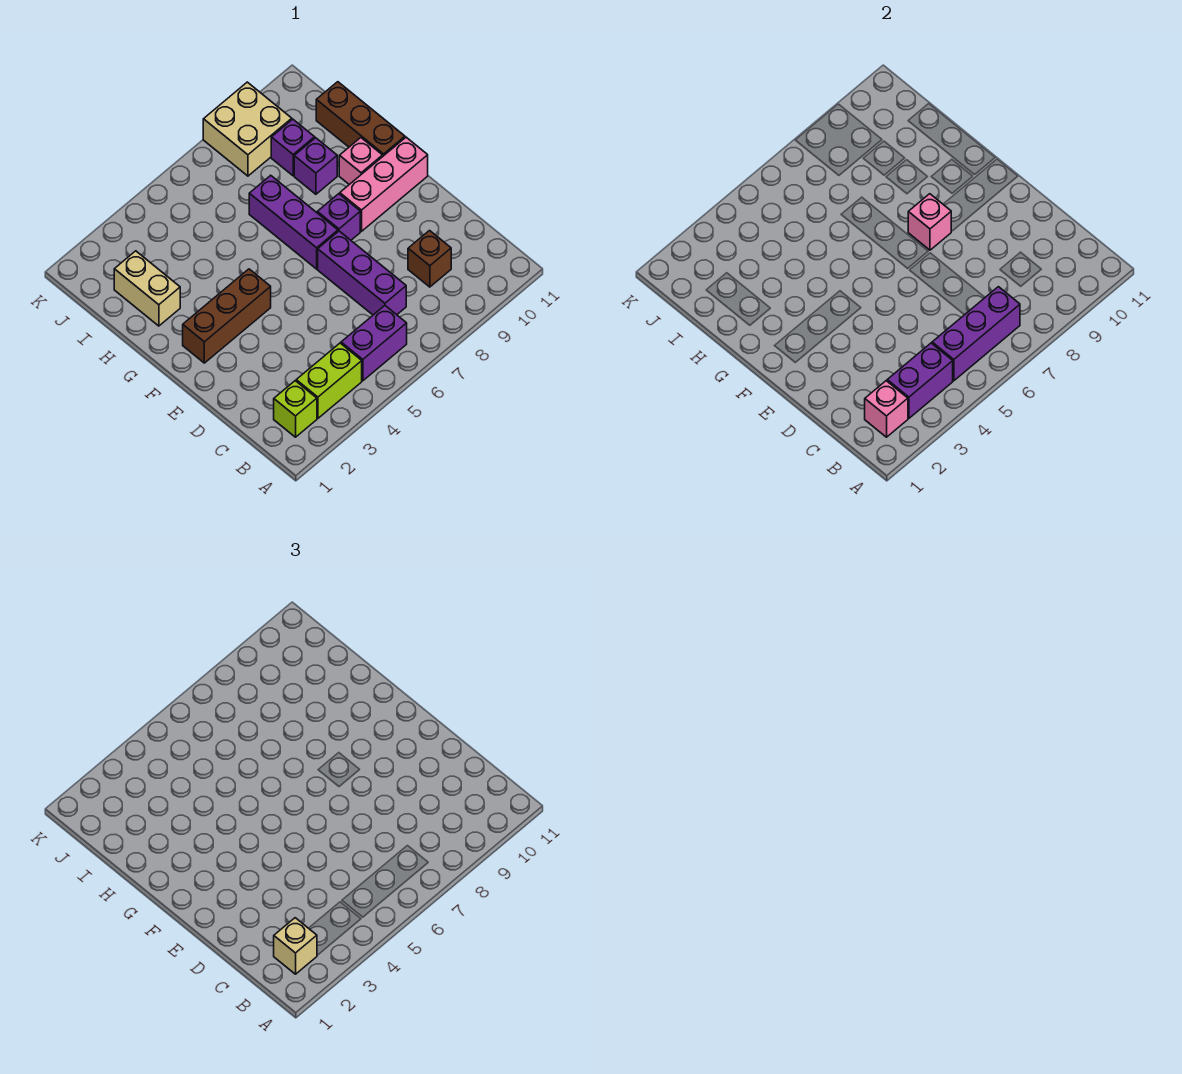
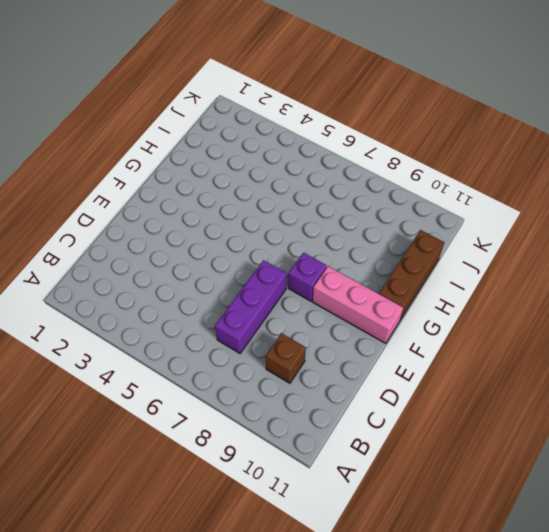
none -> lime 1x1 brick [274,381,317,437]
none -> lime 1x2 brick [296,343,362,418]
none -> purple 1x2 brick [341,306,407,381]

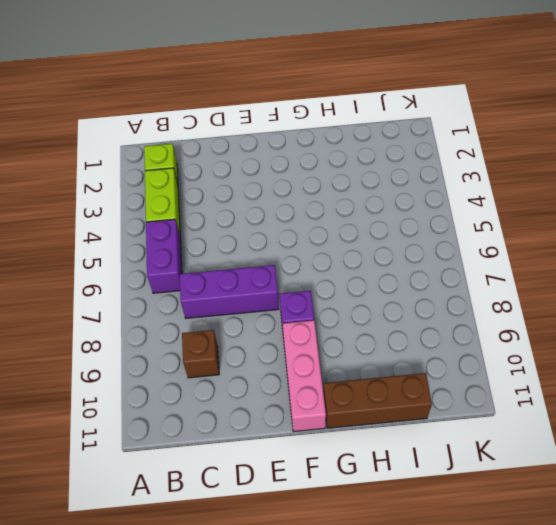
none -> brown 1x3 brick [183,269,271,363]
none -> purple 1x3 brick [249,175,338,269]
none -> pink 1x1 brick [339,138,383,184]

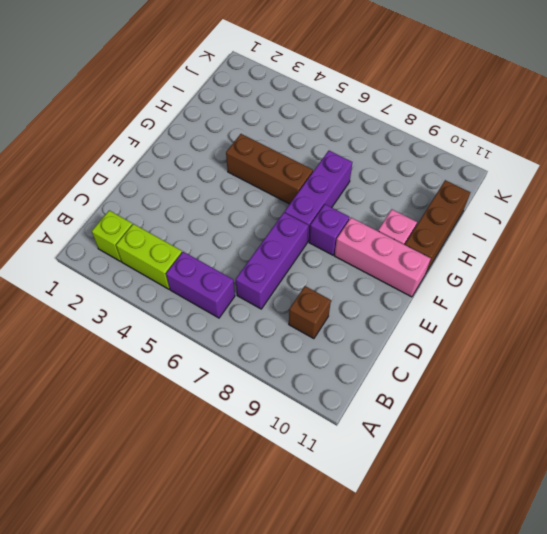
brown 1x3 brick [226,134,313,204] -> brown 1x3 brick moved to [183,269,271,363]
none -> tan 1x2 brick [114,251,180,326]
none -> purple 1x1 brick [294,138,337,194]
none -> purple 1x1 brick [271,119,315,176]

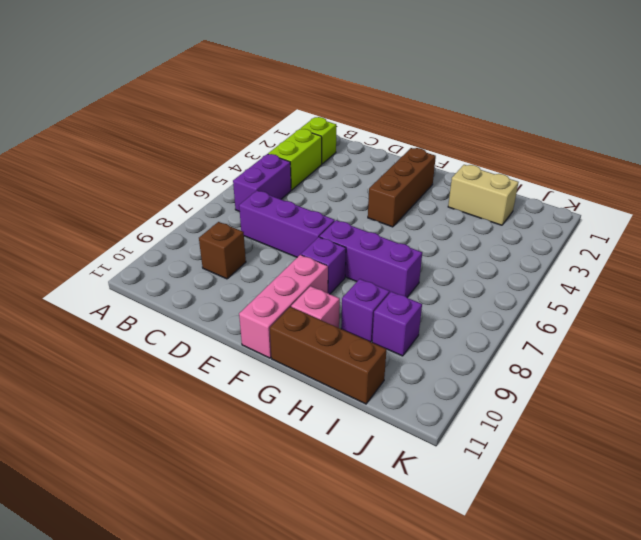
none -> tan 2x2 brick [203,82,292,176]
none -> pink 1x1 brick [865,381,908,437]
none -> purple 1x2 brick [887,343,953,418]

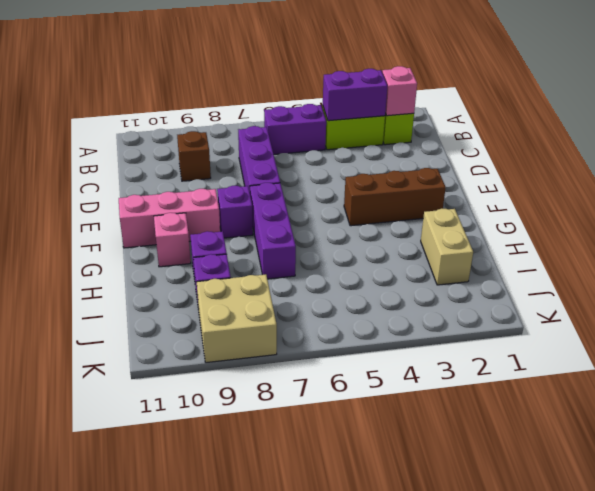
none -> brown 1x3 brick [316,82,405,156]
none -> purple 1x3 brick [932,287,1020,381]
none -> pink 1x1 brick [908,194,951,250]

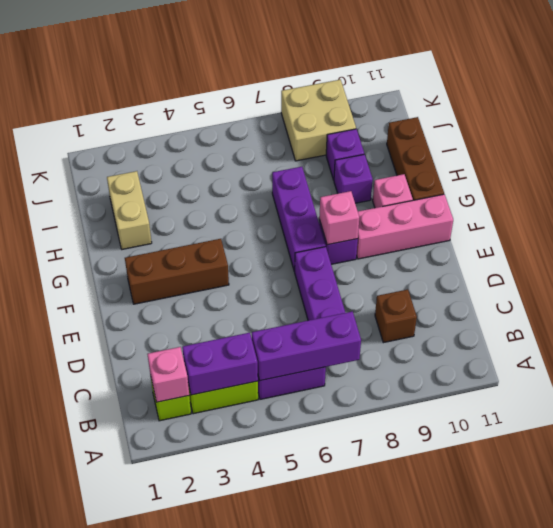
none -> tan 1x1 brick [274,918,317,974]

